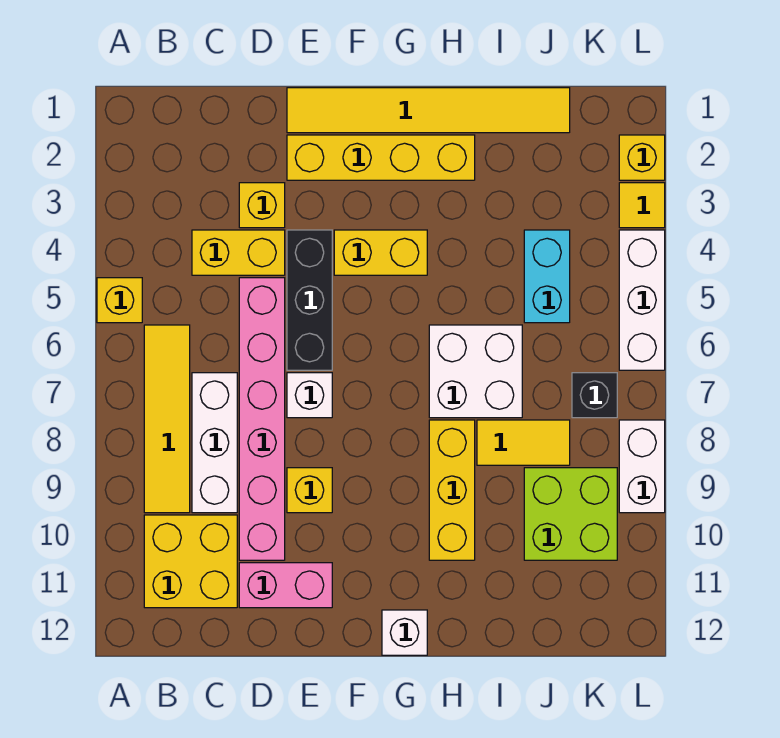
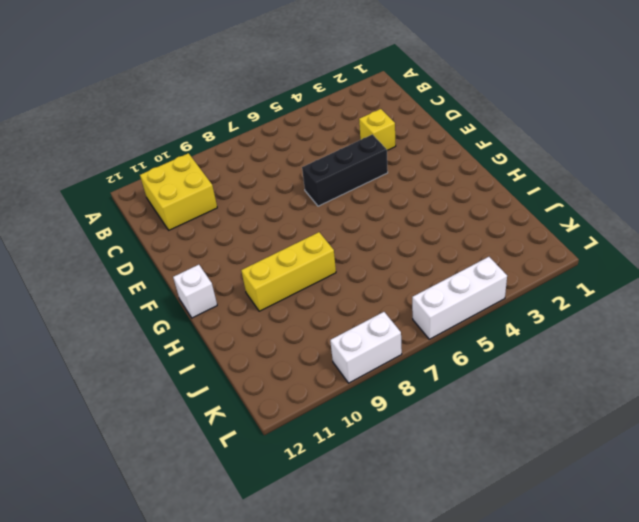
none -> yellow 1x1 brick [97,278,142,323]
none -> yellow 1x4 tile [144,325,190,513]
none -> yellow 1x2 brick [192,230,285,275]

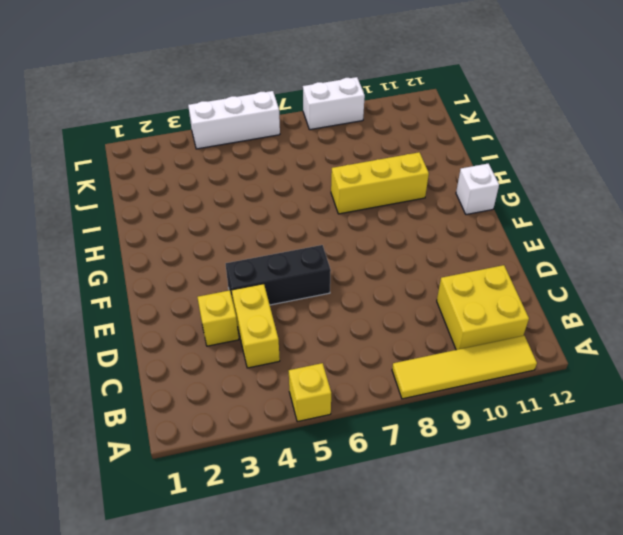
yellow 1x4 tile [392,336,537,399] -> yellow 1x4 tile moved to [144,325,190,513]
none -> white 1x3 brick [192,373,237,513]
none -> pink 1x6 brick [239,278,285,560]
none -> pink 1x2 brick [239,563,332,608]

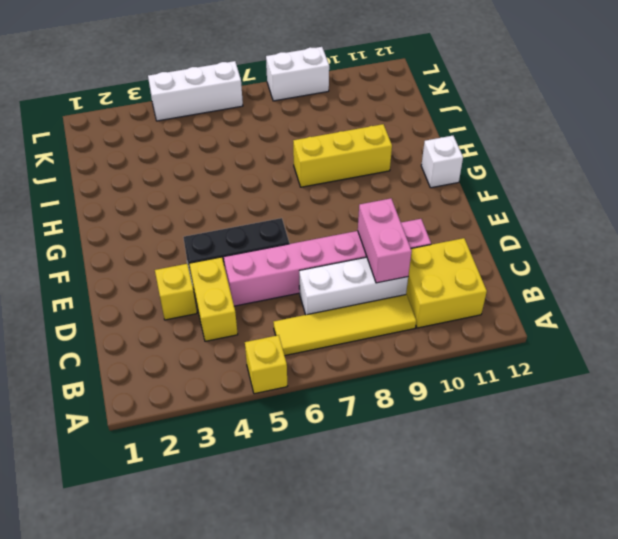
pink 1x2 brick [358,198,412,283] -> pink 1x2 brick moved to [239,563,332,608]
none -> yellow 1x6 tile [287,88,570,133]
none -> yellow 1x4 brick [287,135,475,180]
none -> white 1x1 brick [287,373,332,418]

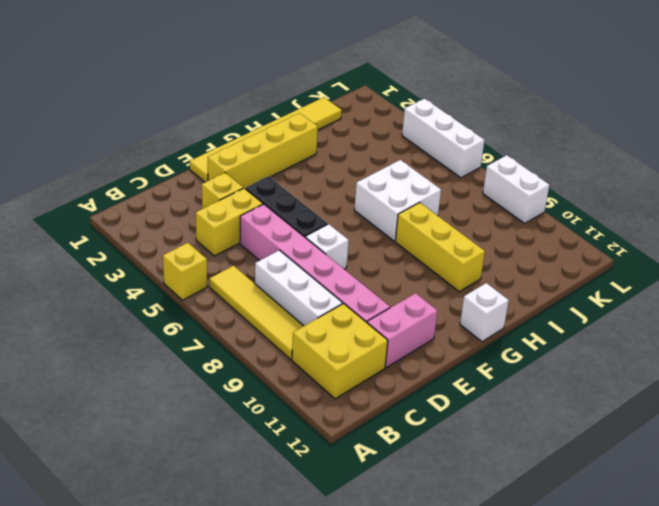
none -> yellow 1x1 brick [287,468,332,513]
none -> yellow 1x2 brick [334,230,427,275]
none -> yellow 1x2 tile [477,420,570,465]

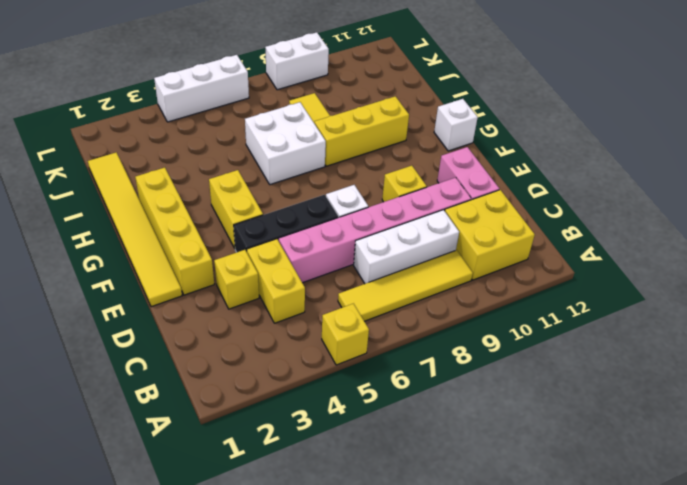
none -> cyan 1x2 brick [524,230,570,323]
none -> lime 2x2 brick [524,468,617,560]
none -> black 1x1 brick [572,373,617,418]

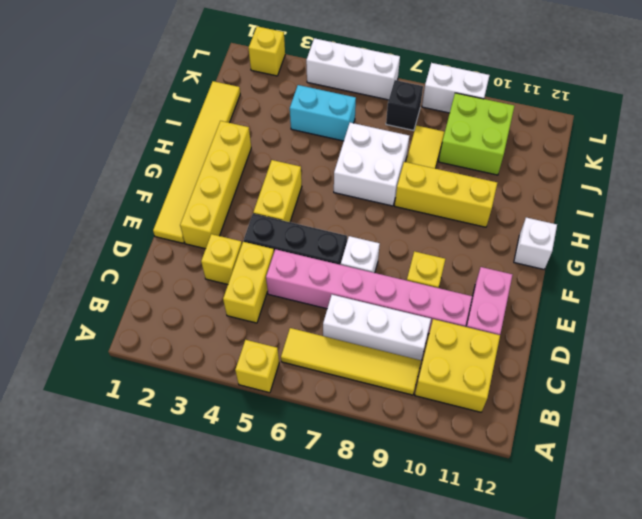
none -> yellow 1x1 tile [619,183,665,228]

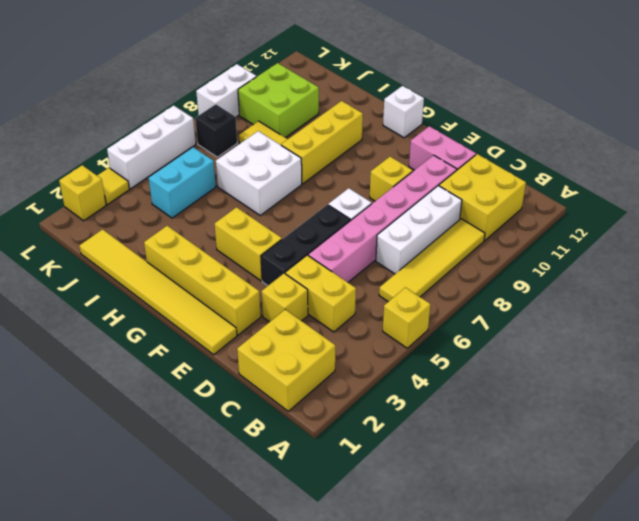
yellow 2x2 brick [237,310,335,411] -> none

